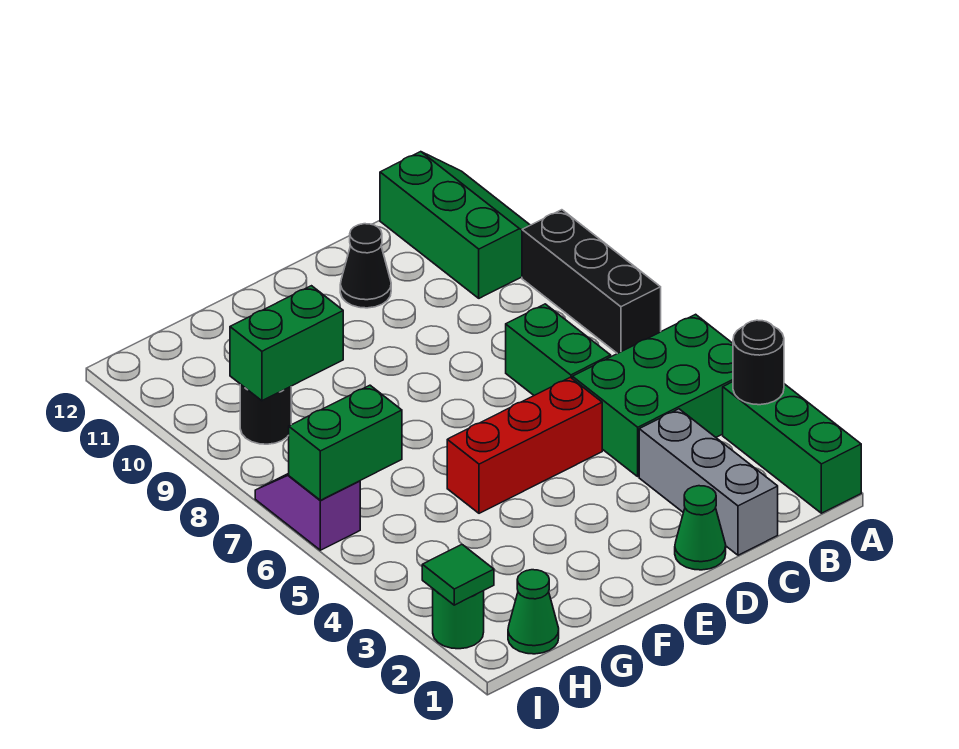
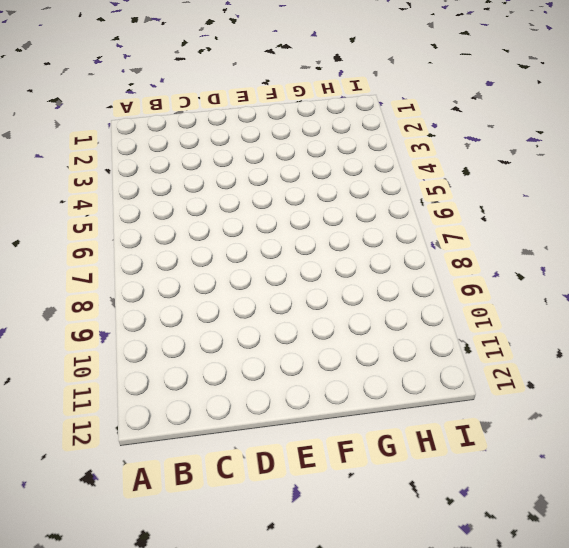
none -> green 1x3 brick [723,382,861,513]
none -> green 2x3 brick [572,314,733,476]
none -> black 1x3 brick [522,210,661,354]

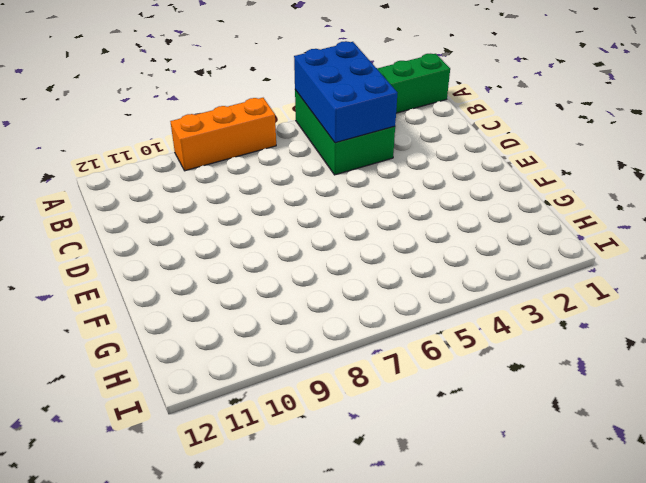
blue 2x3 brick [294,41,397,143] -> none
orange 1x3 brick [170,98,276,171] -> black 1x3 brick [522,210,661,354]
none -> green 2x3 slope [380,152,530,298]
none -> grey 1x3 brick [639,409,778,555]
none -> green 1x2 brick [506,304,611,395]

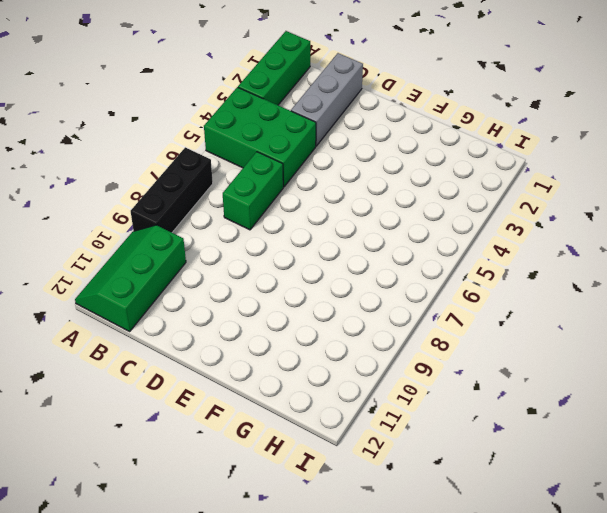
none -> green 1x1 cone [675,486,726,570]
none -> red 1x3 brick [447,377,602,513]
none -> black 1x1 cone [340,224,391,308]

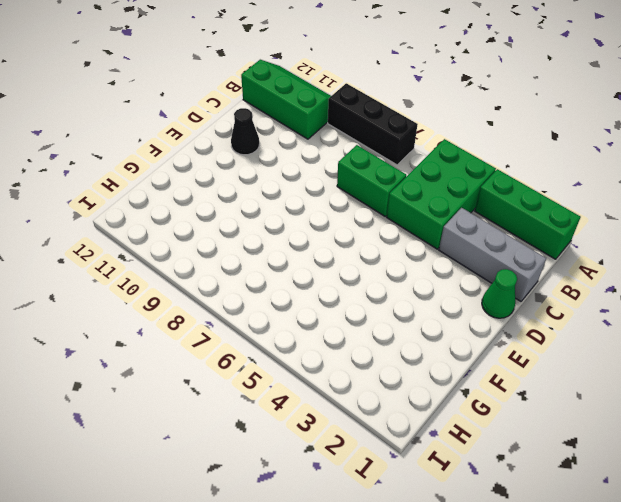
none -> red 1x3 brick [447,377,602,513]
none -> green 1x1 cone [508,570,559,654]
none -> black 1x1 round brick [240,384,291,444]

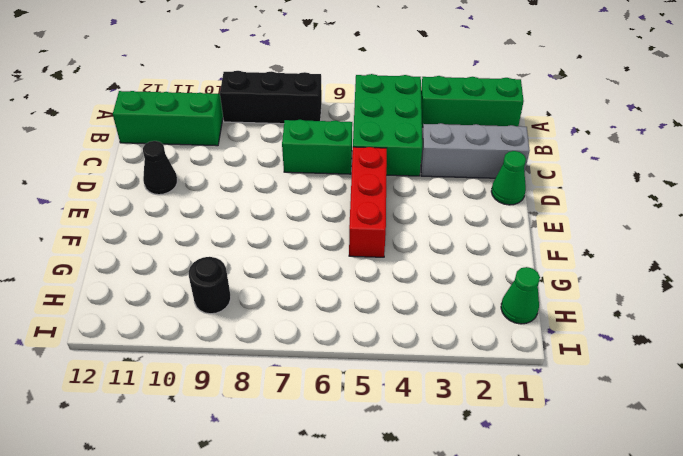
none -> green 1x1 round brick [433,589,484,649]
none -> purple 1x2 slope [255,473,360,550]
none -> black 1x1 round brick [733,320,784,405]

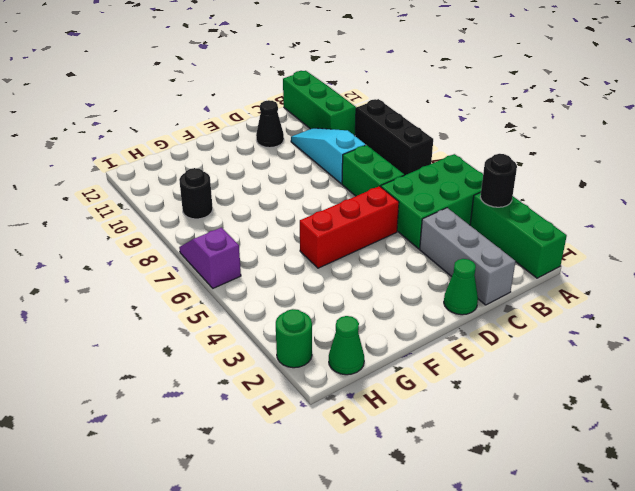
cyan 1x3 slope [291,128,365,184] -> none
none -> green 1x2 brick [230,286,343,401]
none -> green 1x2 brick [289,385,402,500]
none -> green 1x1 tile [422,545,494,605]

